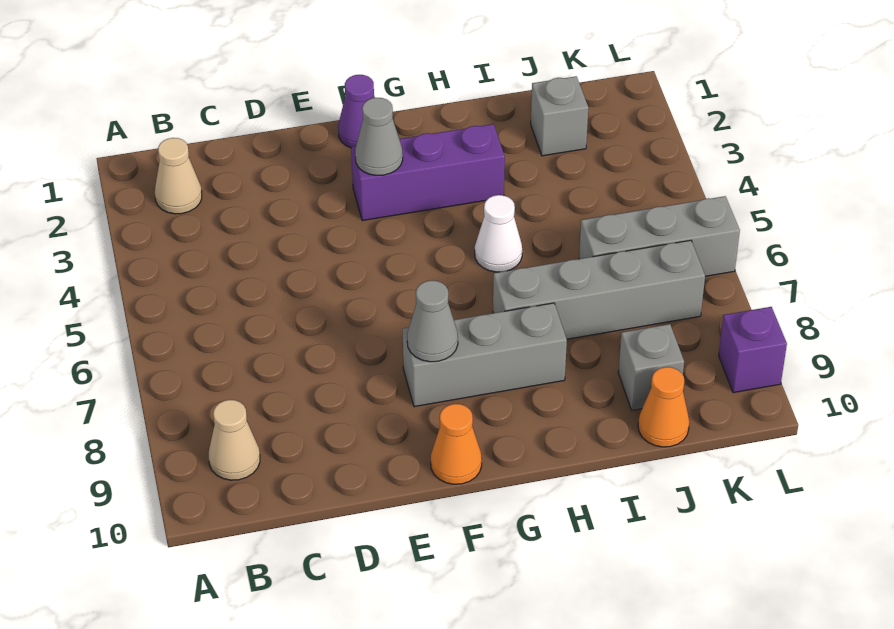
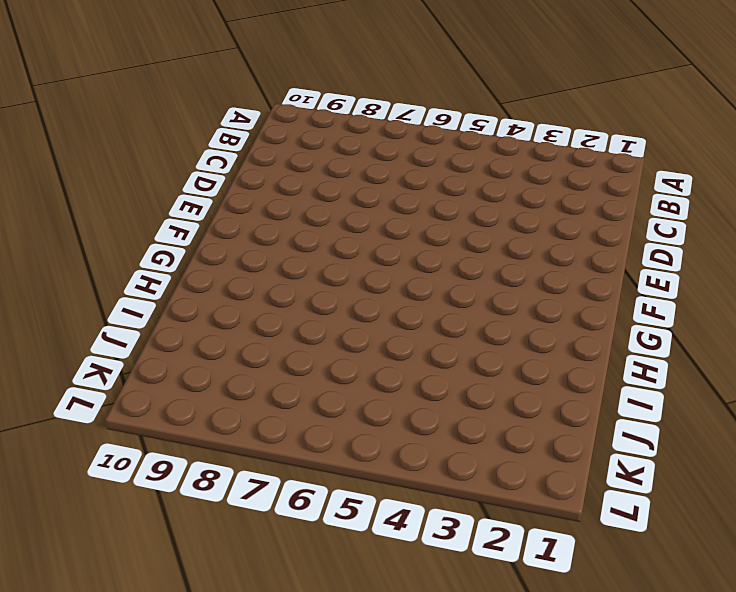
none -> tan 1x1 cone [155,138,202,214]
none -> tan 1x1 cone [209,400,260,480]
none -> purple 1x1 cone [338,75,375,148]

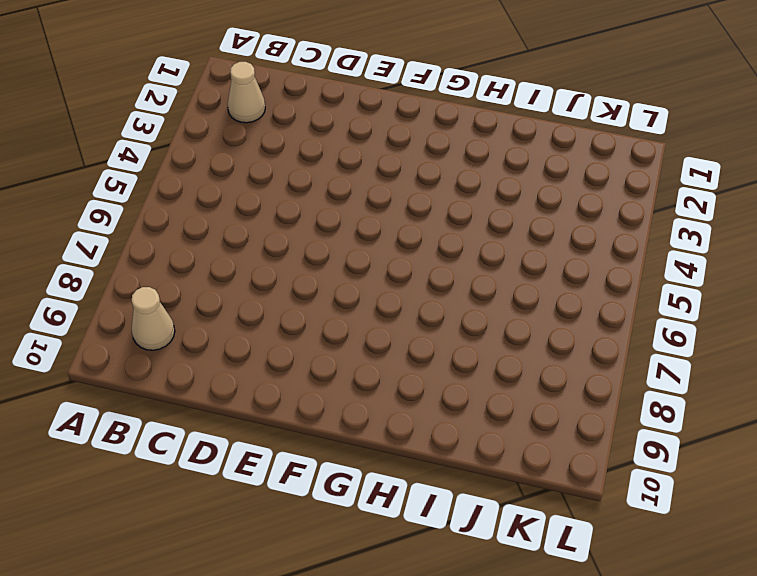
none -> purple 1x1 cone [338,75,375,148]
none -> purple 1x3 brick [351,124,505,221]
none -> grey 1x3 brick [403,303,567,407]

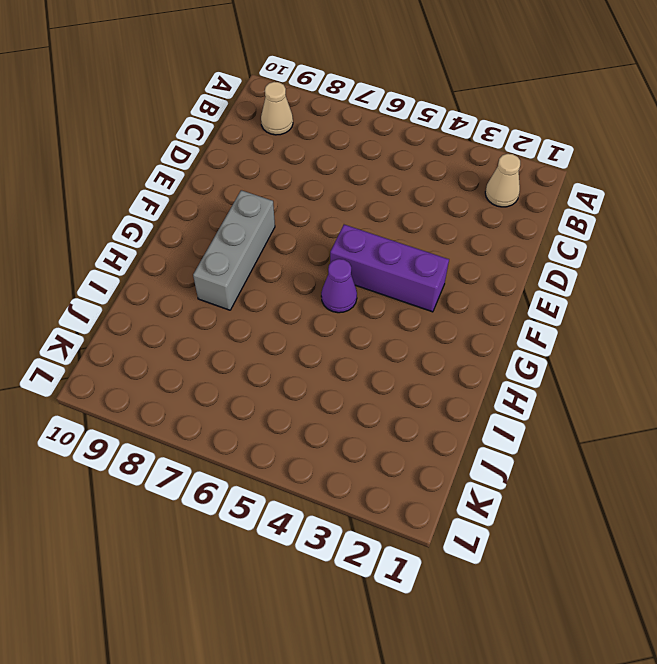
purple 1x3 brick [330,225,449,312] -> purple 1x3 brick turned to [351,124,505,221]
purple 1x1 cone [321,259,357,313] -> purple 1x1 cone moved to [338,75,375,148]
none -> orange 1x1 cone [431,404,482,484]
none -> white 1x1 cone [475,195,522,272]
none -> grey 1x4 brick [493,240,705,339]

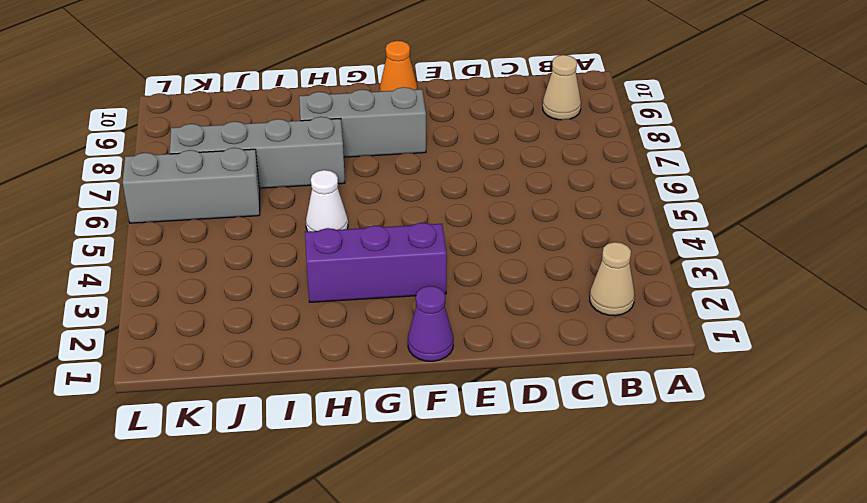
none -> grey 1x1 brick [531,76,588,156]
none -> grey 1x1 brick [618,324,684,410]
none -> orange 1x1 cone [638,367,689,447]

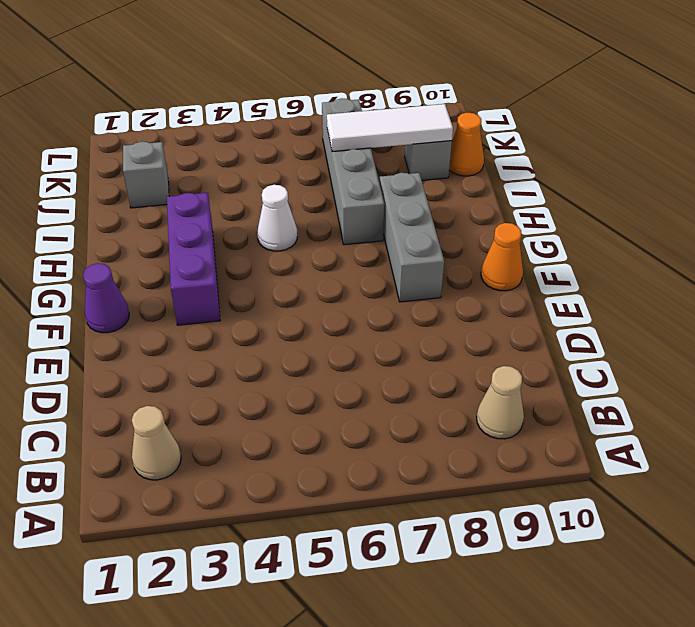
white 1x3 tile [327,104,453,152] -> none
none -> grey 1x3 brick [579,196,740,276]
none -> purple 1x1 brick [719,307,787,393]
none -> grey 1x1 cone [355,98,403,175]

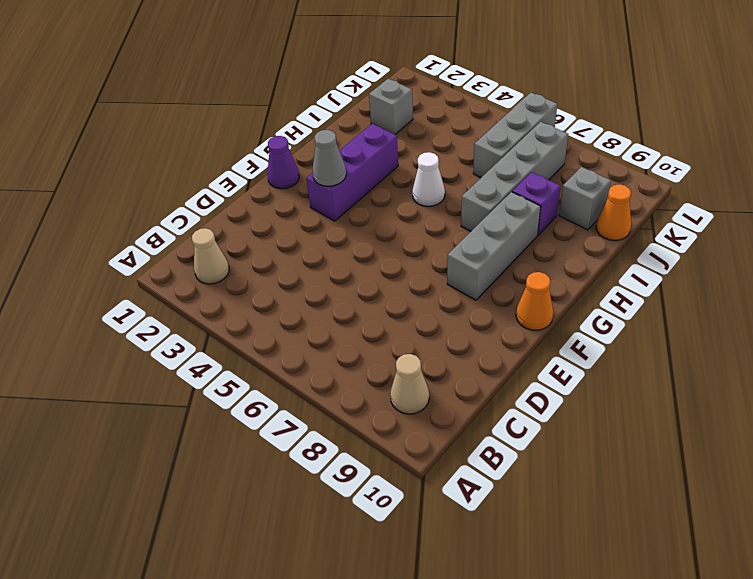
purple 1x1 brick [512,172,560,235] -> purple 1x1 brick moved to [719,307,787,393]
none -> grey 1x1 cone [407,280,458,362]

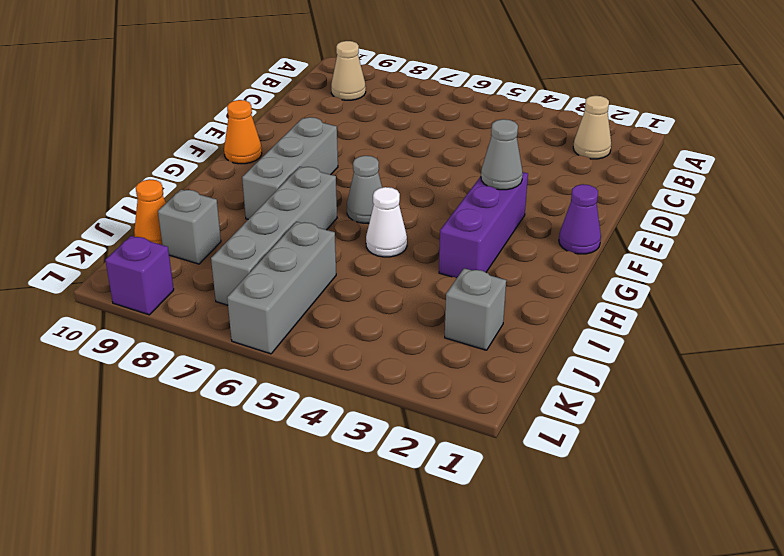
grey 1x1 cone [347,156,382,223] -> grey 1x1 cone moved to [407,280,458,362]

